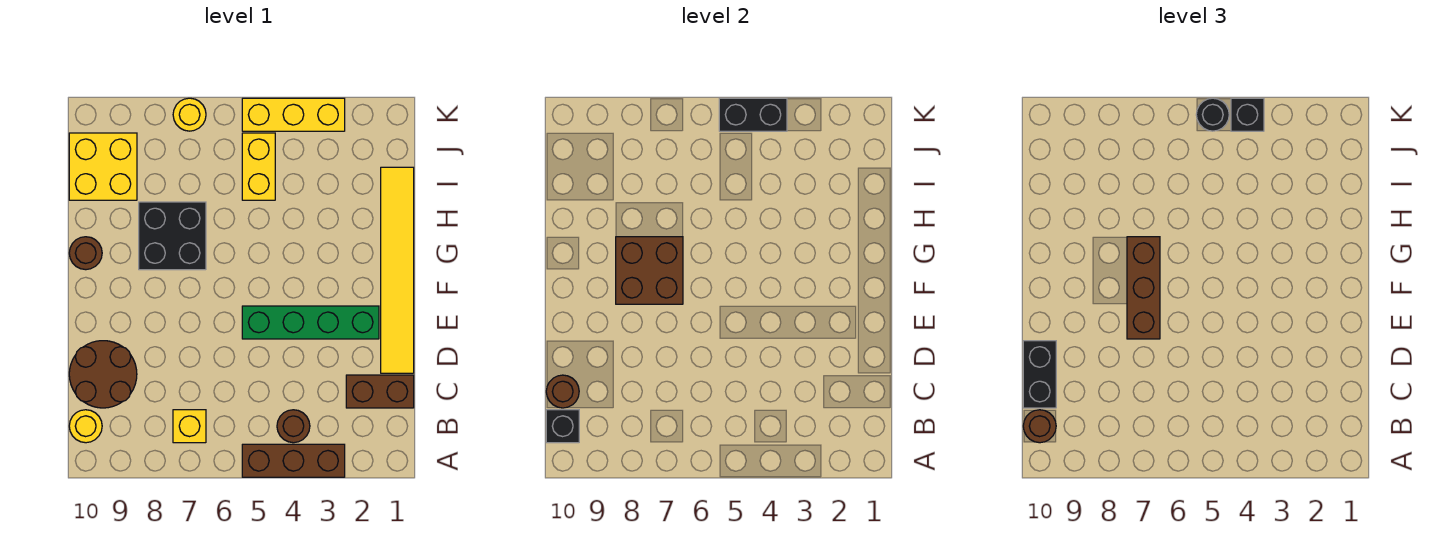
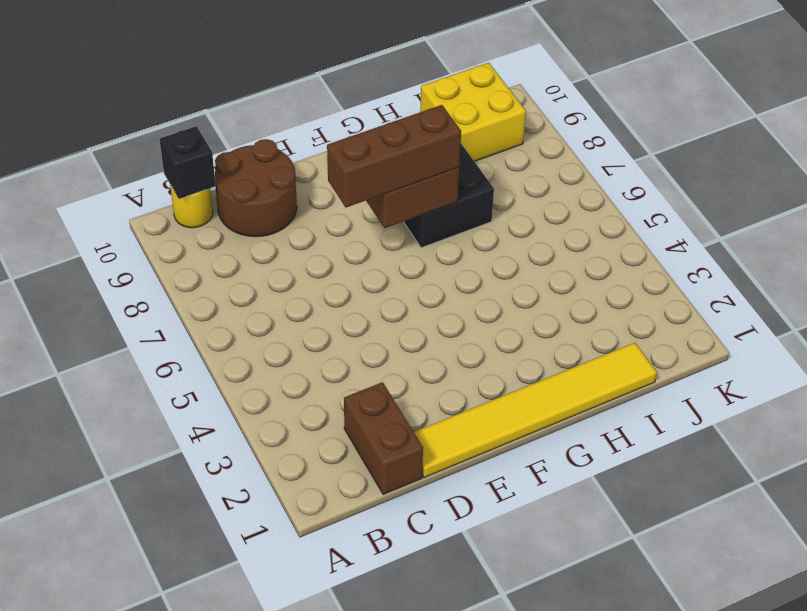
none -> brown 1x3 brick [242,444,345,477]
none -> brown 1x1 round brick [277,410,310,443]
none -> yellow 1x1 brick [173,410,206,443]

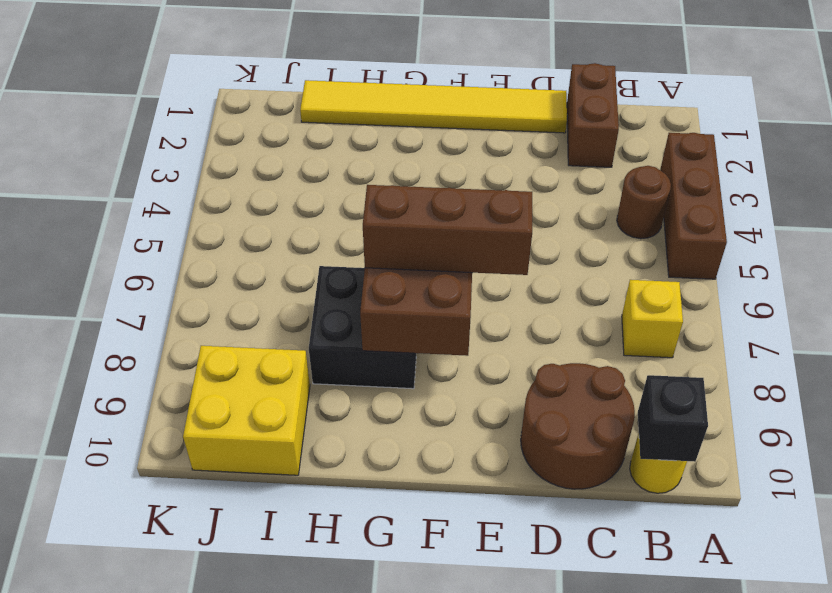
none -> green 1x4 brick [242,306,379,339]
none -> brown 1x1 round brick [69,237,102,270]
none -> yellow 1x2 brick [242,133,275,200]

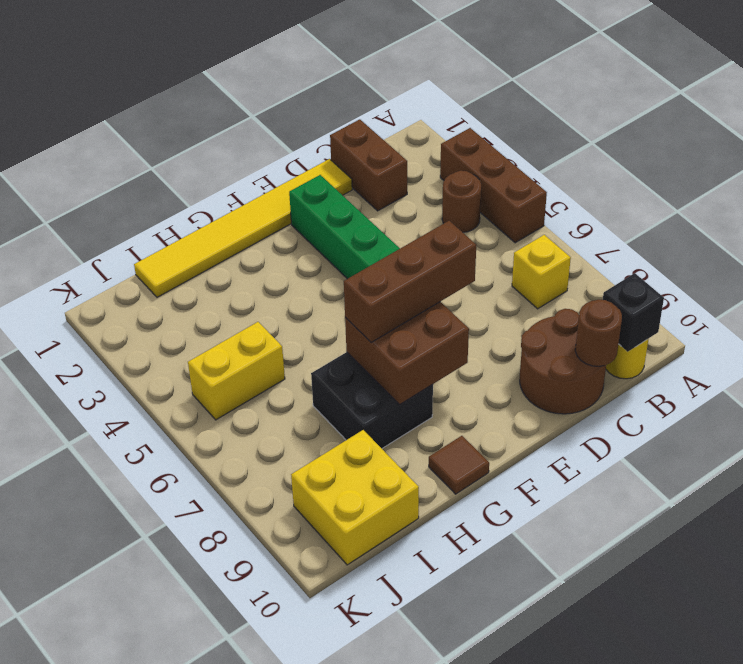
brown 1x1 tile [429,436,489,494] -> brown 1x1 round brick [69,237,102,270]
none -> yellow 1x3 brick [242,98,345,131]
none -> yellow 1x1 round brick [173,98,206,131]
none -> black 1x2 brick [719,98,787,131]

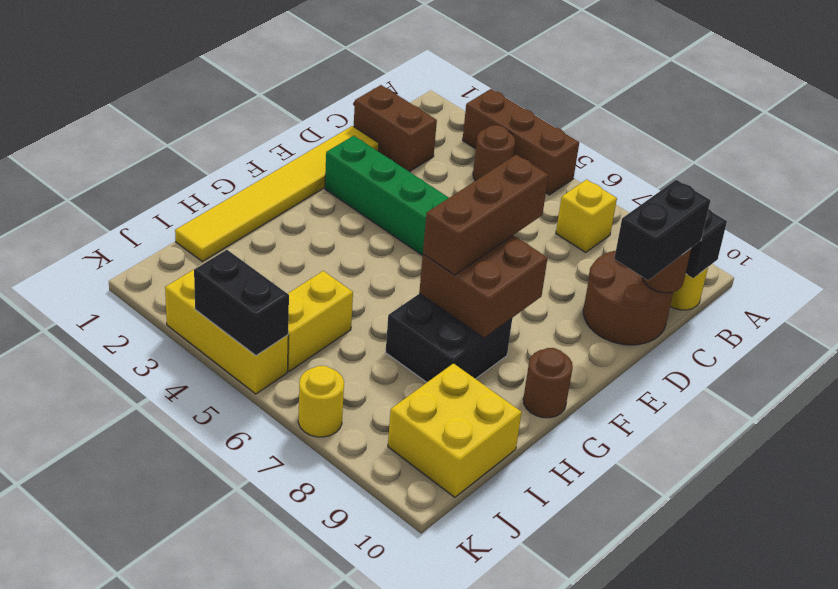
none -> brown 1x1 round brick [1023,410,1056,443]
none -> black 1x1 brick [1231,98,1264,131]
none -> black 1x1 round brick [1196,98,1229,131]

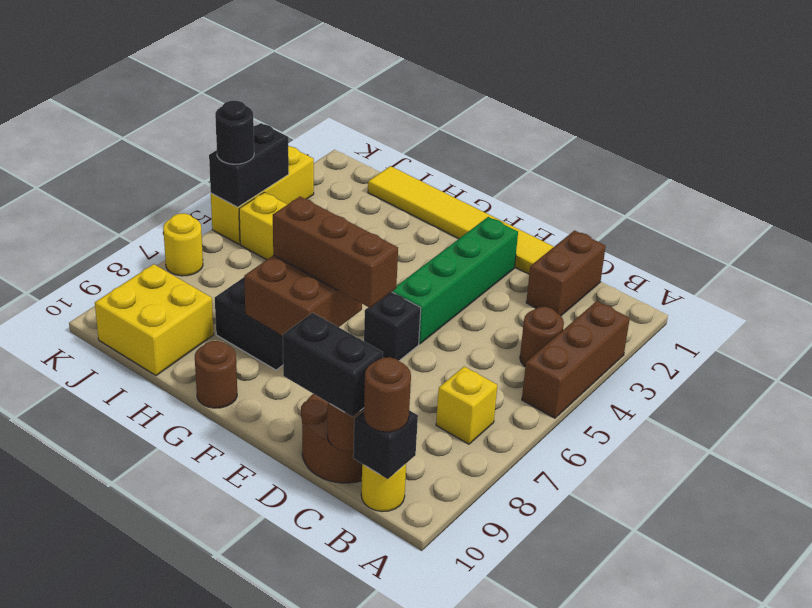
black 1x1 brick [364,292,421,361] -> black 1x1 brick moved to [1231,98,1264,131]

